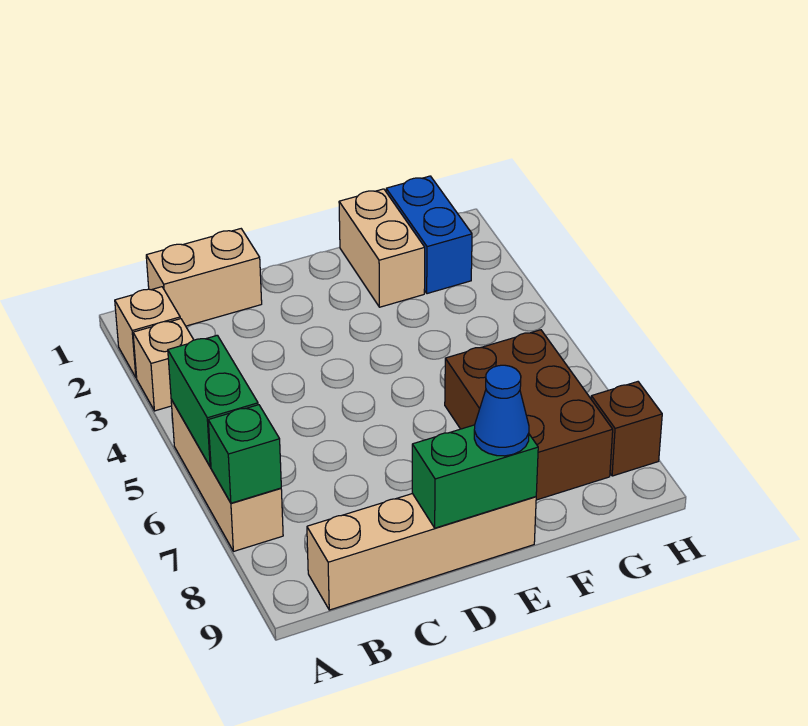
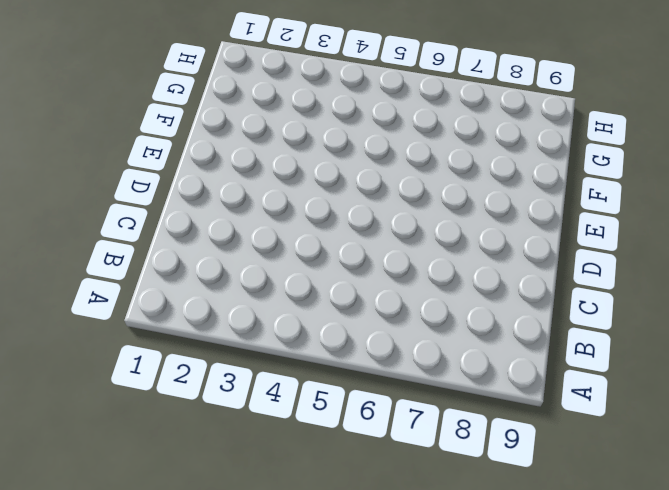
none -> tan 1x1 brick [115,287,180,378]
none -> tan 1x1 brick [133,319,194,411]
none -> tan 1x3 brick [171,399,283,551]

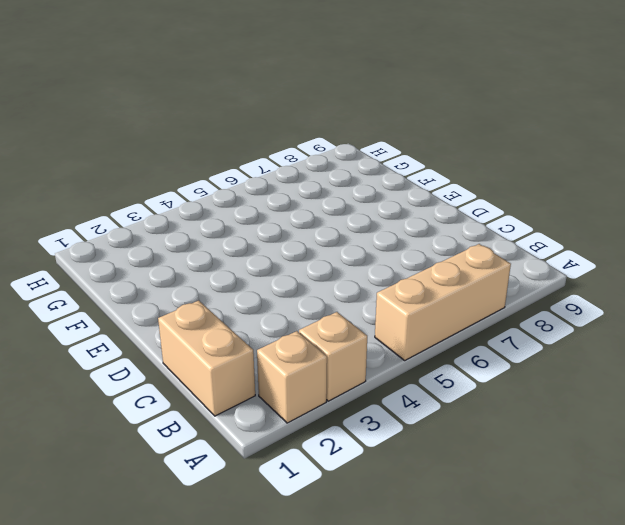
none -> tan 1x4 brick [307,494,536,610]
none -> tan 1x2 brick [339,189,425,307]
none -> brown 2x3 brick [445,330,613,500]

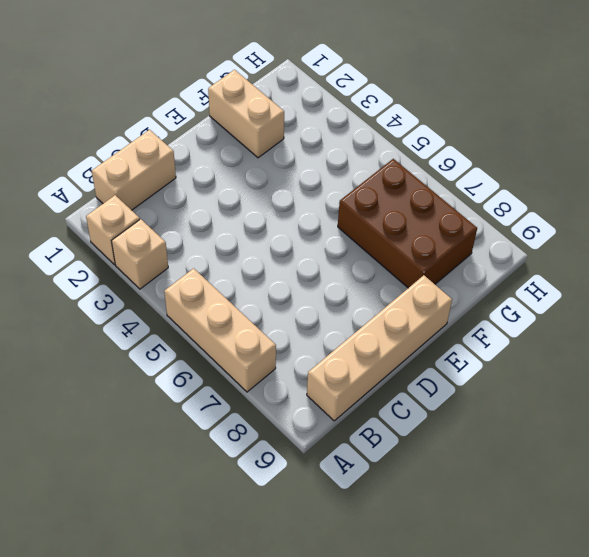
none -> blue 1x2 brick [386,176,472,294]
none -> brown 1x1 brick [591,382,662,476]
none -> green 1x2 brick [168,335,258,467]

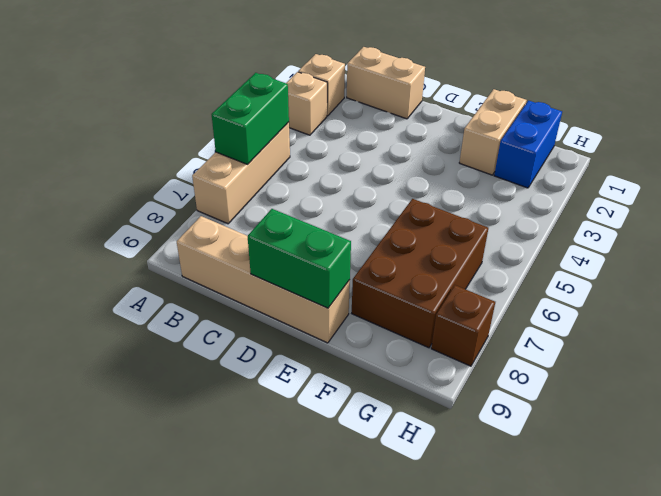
none -> green 1x1 brick [208,405,281,503]
none -> blue 1x1 cone [474,365,529,456]

